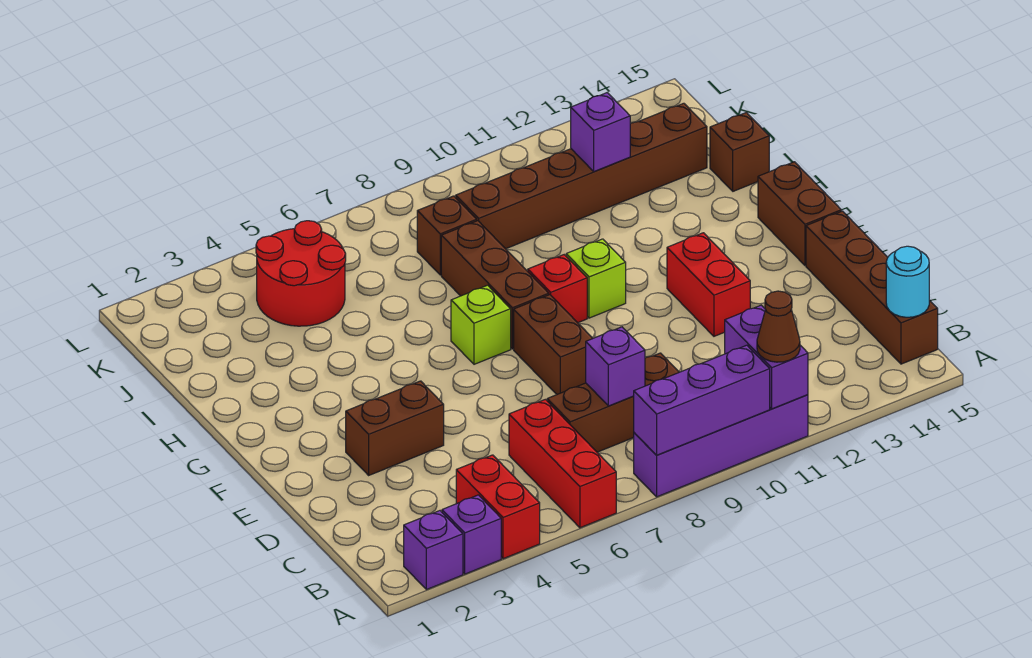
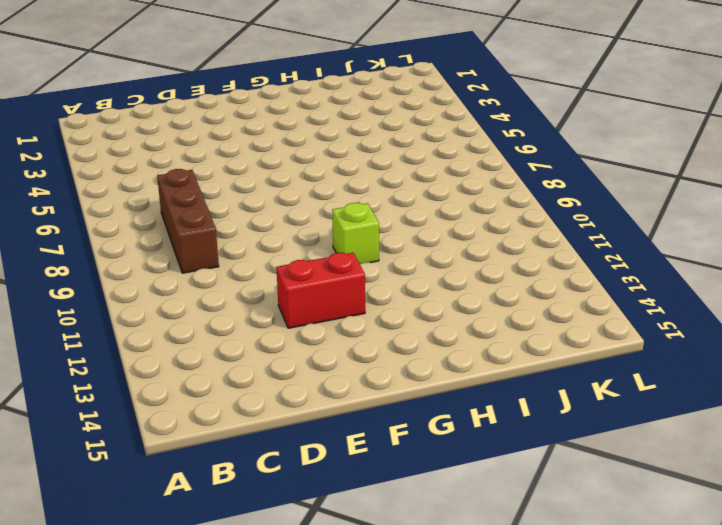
none -> purple 1x1 brick [404,511,463,590]
none -> purple 1x1 brick [442,495,501,574]
none -> red 1x2 brick [456,455,540,559]

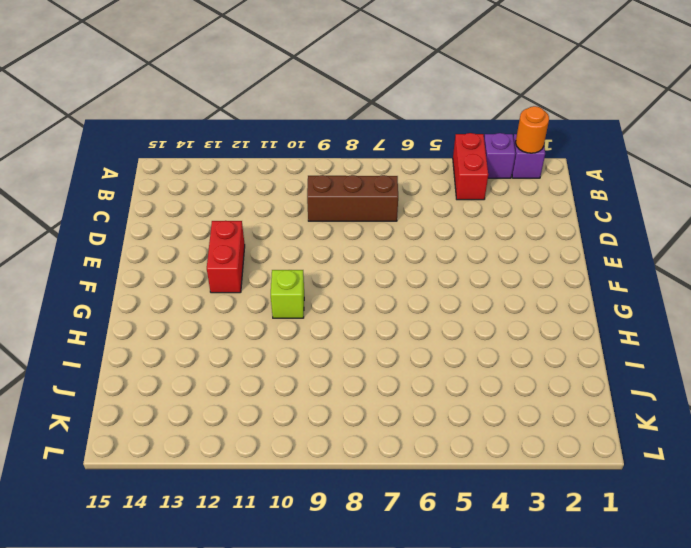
orange 1x1 round brick [516,106,549,153] -> none
none -> red 1x3 brick [509,399,616,528]
none -> purple 1x4 brick [634,395,808,497]
none -> brown 1x4 brick [806,211,938,364]

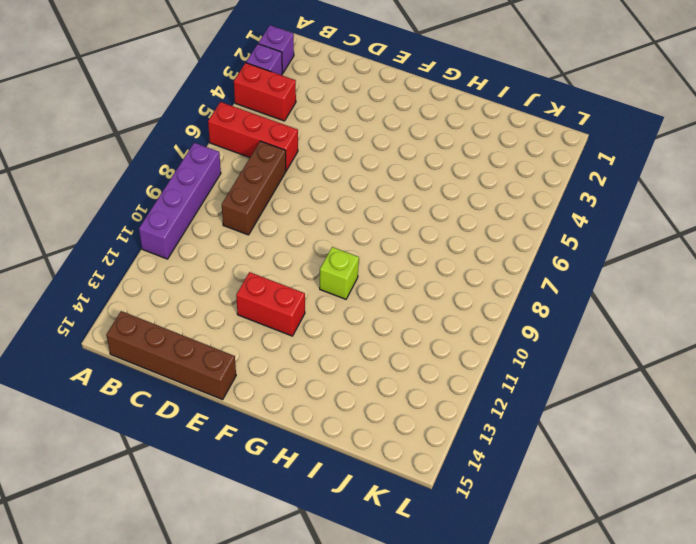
none -> brown 1x2 brick [346,381,444,475]
none -> brown 1x2 brick [514,295,593,394]
none -> brown 1x2 brick [758,162,841,265]

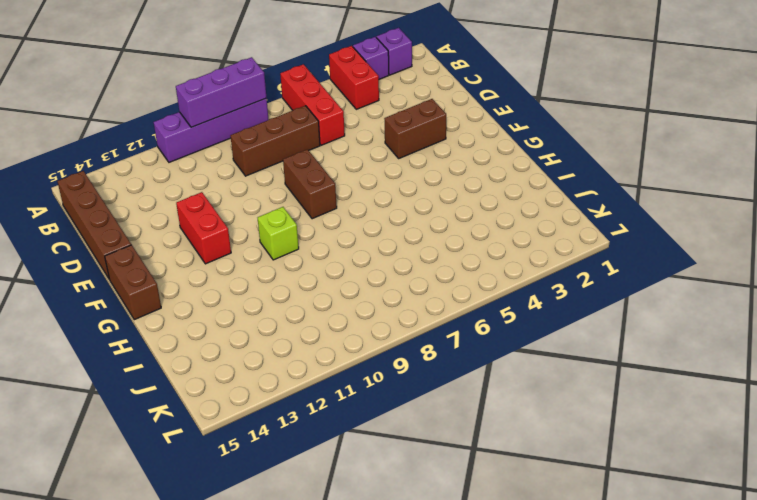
none -> lime 1x1 brick [451,285,511,364]
none -> brown 1x3 brick [441,221,549,349]
none -> red 1x1 brick [528,255,587,323]

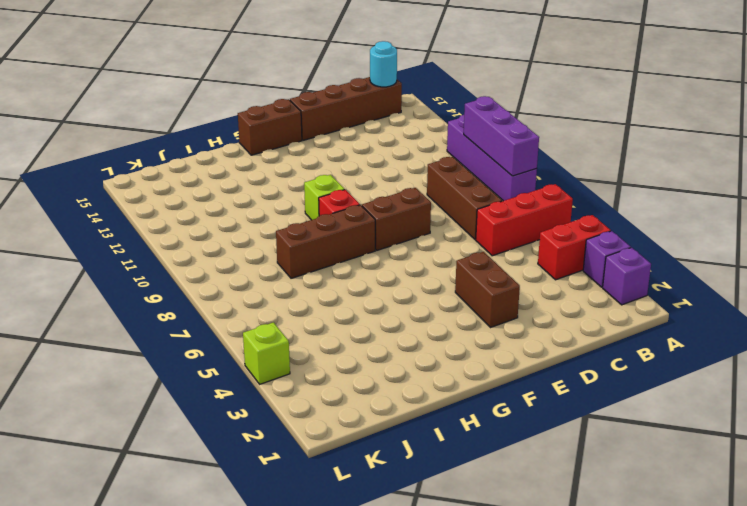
lime 1x1 brick [243,322,290,384] -> lime 1x1 brick moved to [451,285,511,364]
none -> red 1x2 brick [667,233,750,336]
none -> brown 1x1 brick [710,112,769,191]
none -> red 2x2 round brick [256,221,346,326]

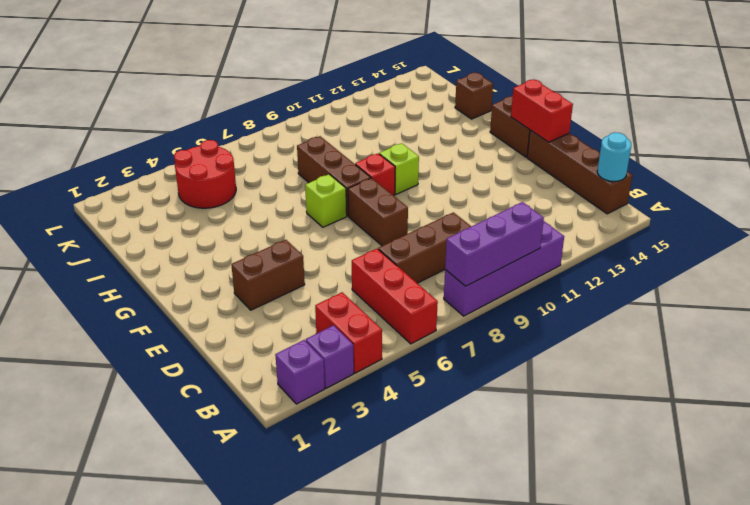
red 1x2 brick [511,80,573,142] -> red 1x2 brick moved to [667,233,750,336]
none -> brown 1x1 brick [417,196,477,275]
none -> brown 1x6 brick [456,103,707,249]
none -> purple 1x2 brick [725,305,808,409]

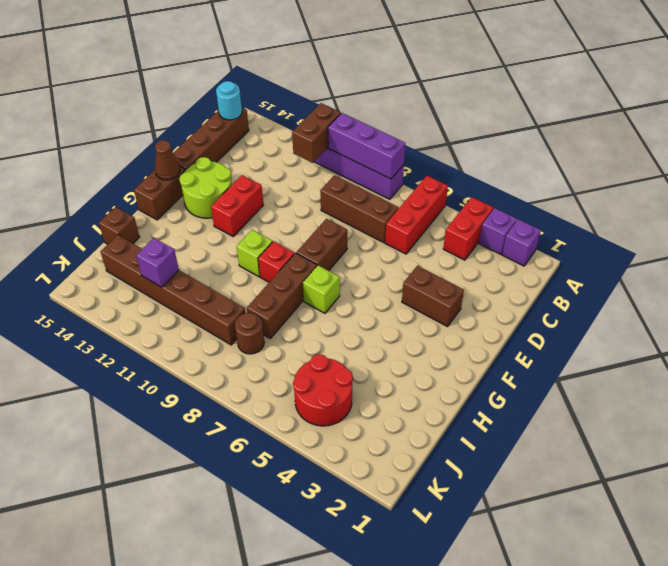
brown 1x2 brick [292,103,341,163] -> purple 1x2 brick [725,305,808,409]
lime 2x2 round brick [179,157,232,218] -> none
brown 1x1 cone [155,140,180,180] -> brown 1x1 cone moved to [757,291,800,362]
brown 1x1 round brick [235,313,264,354] -> brown 1x1 brick [417,196,477,275]
none -> purple 1x1 brick [586,327,645,406]

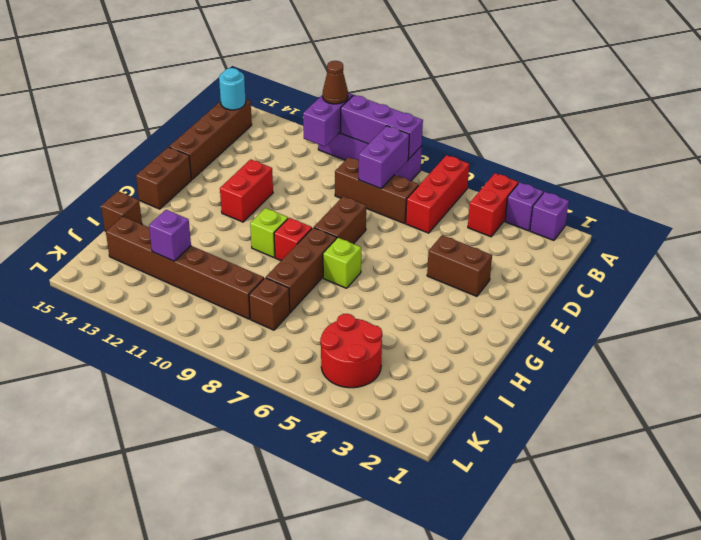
purple 1x2 brick [359,126,409,189] -> purple 1x1 brick [586,327,645,406]

